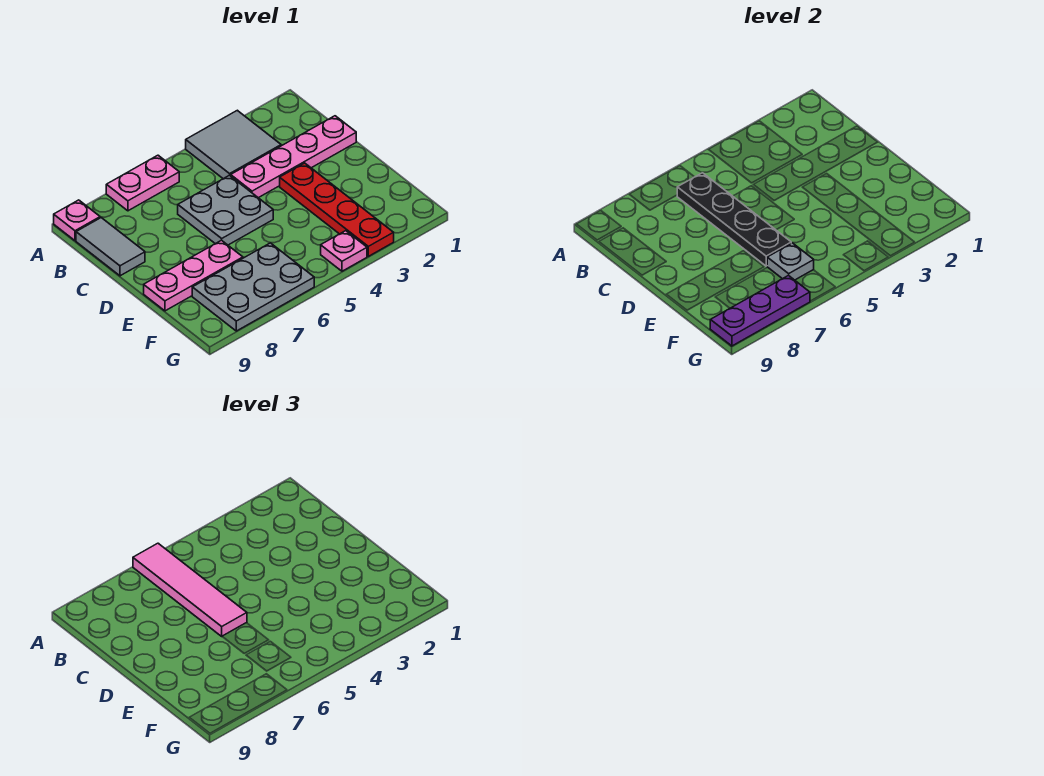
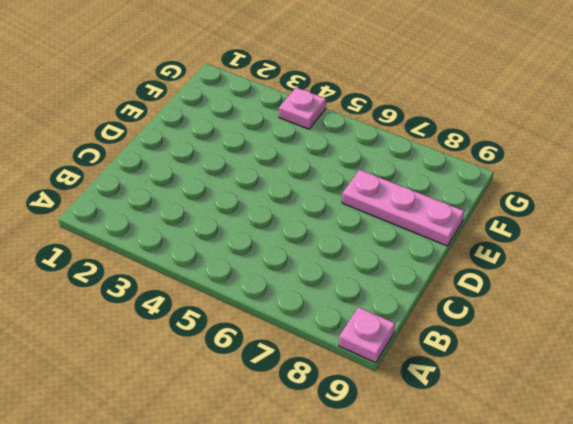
none -> grey 2x2 tile [186,110,281,179]
none -> pink 1x2 plate [106,155,179,211]
none -> grey 1x2 tile [76,218,145,276]

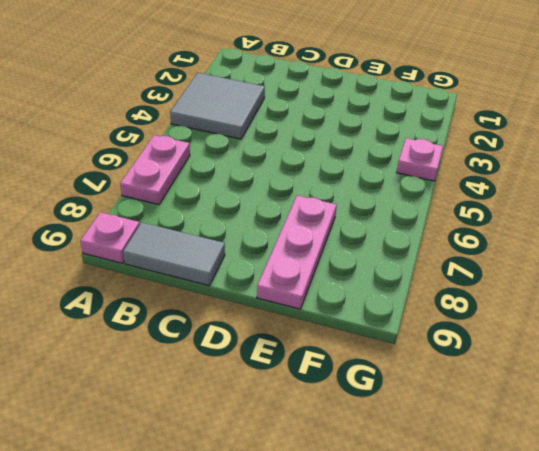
none -> pink 1x4 plate [231,116,356,198]
none -> grey 2x2 plate [178,175,273,245]
none -> red 1x4 plate [280,163,394,256]

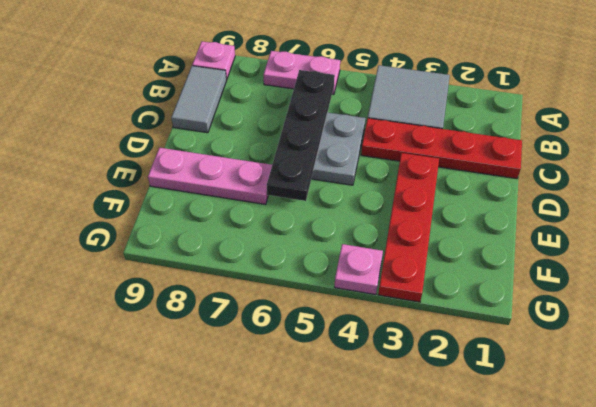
red 1x4 plate [361,118,522,179] -> pink 1x4 plate [231,116,356,198]
none -> grey 2x3 plate [192,243,314,331]
none -> grey 1x1 plate [767,243,814,280]
none -> purple 1x3 plate [710,275,810,346]

